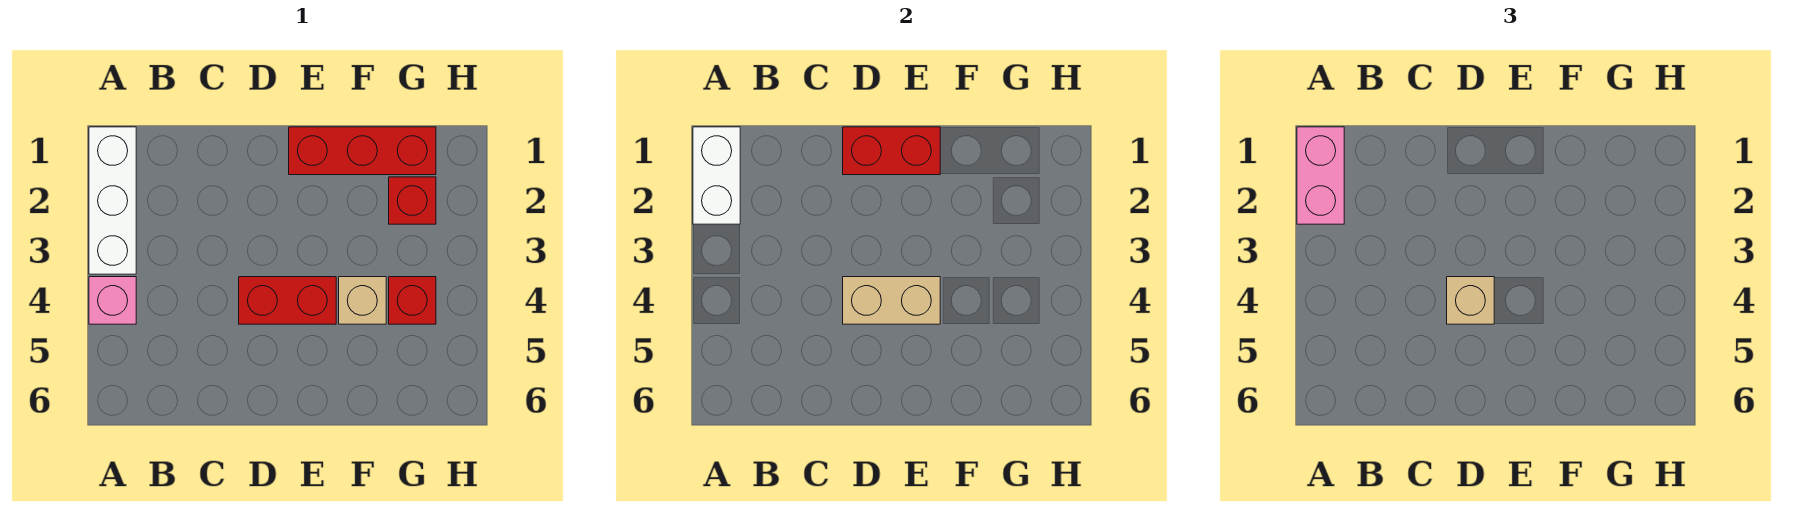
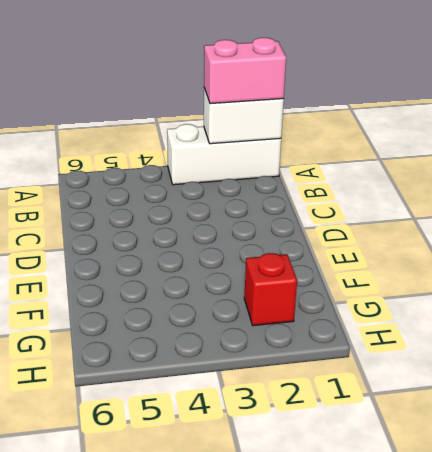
none -> pink 1x1 brick [89,277,136,324]
none -> red 1x2 brick [239,277,336,324]
none -> red 1x3 brick [289,127,436,175]

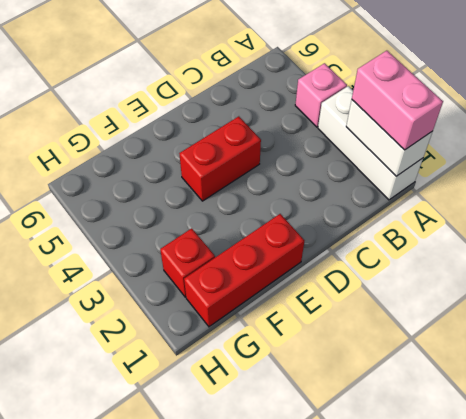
none -> tan 1x1 brick [339,277,386,324]
none -> red 1x1 brick [389,277,436,324]
none -> red 1x2 brick [843,127,940,175]

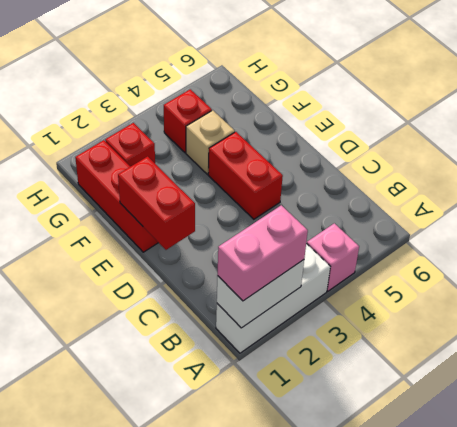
none -> tan 1x2 brick [843,277,940,324]
none -> tan 1x1 brick [1447,277,1494,324]

